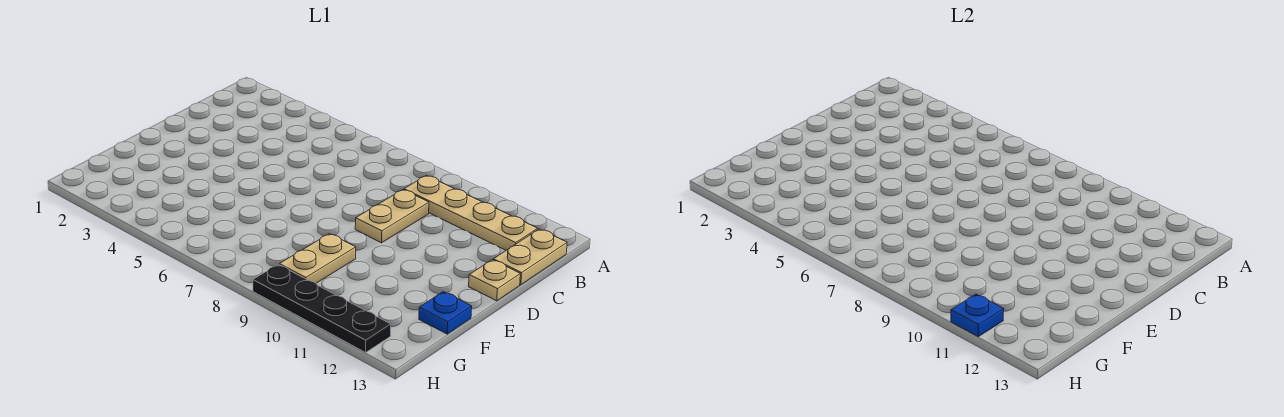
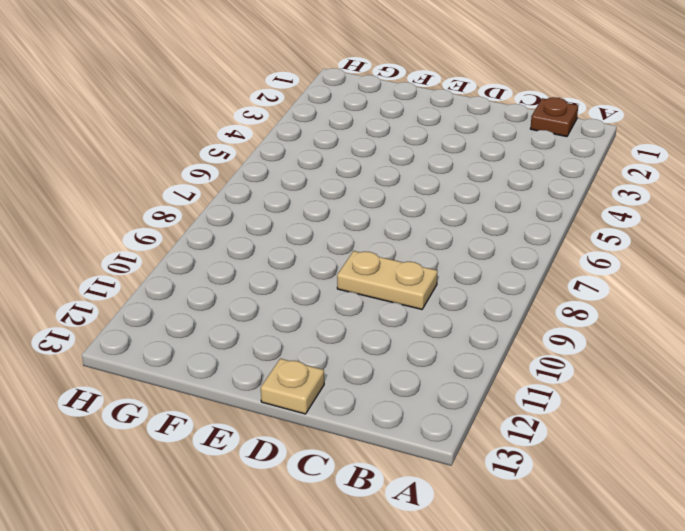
brown 1x1 plate [530,97,578,137] -> none
none -> tan 1x4 plate [404,175,538,250]
none -> tan 1x2 plate [493,229,567,285]

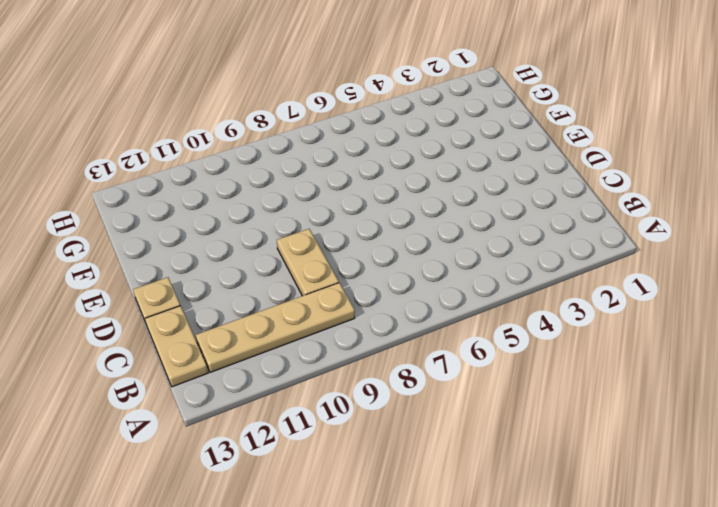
none -> tan 1x2 plate [279,234,356,283]
none -> blue 1x1 plate [419,292,472,334]

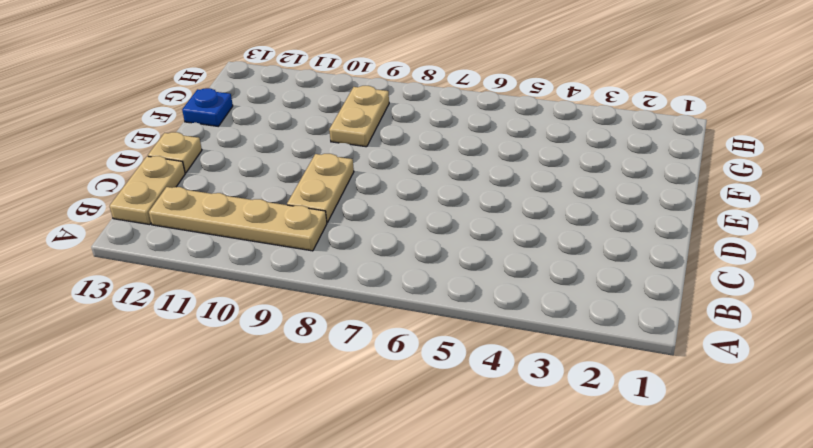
none -> black 1x4 plate [253,265,391,352]
none -> blue 1x1 plate [951,294,1004,337]

